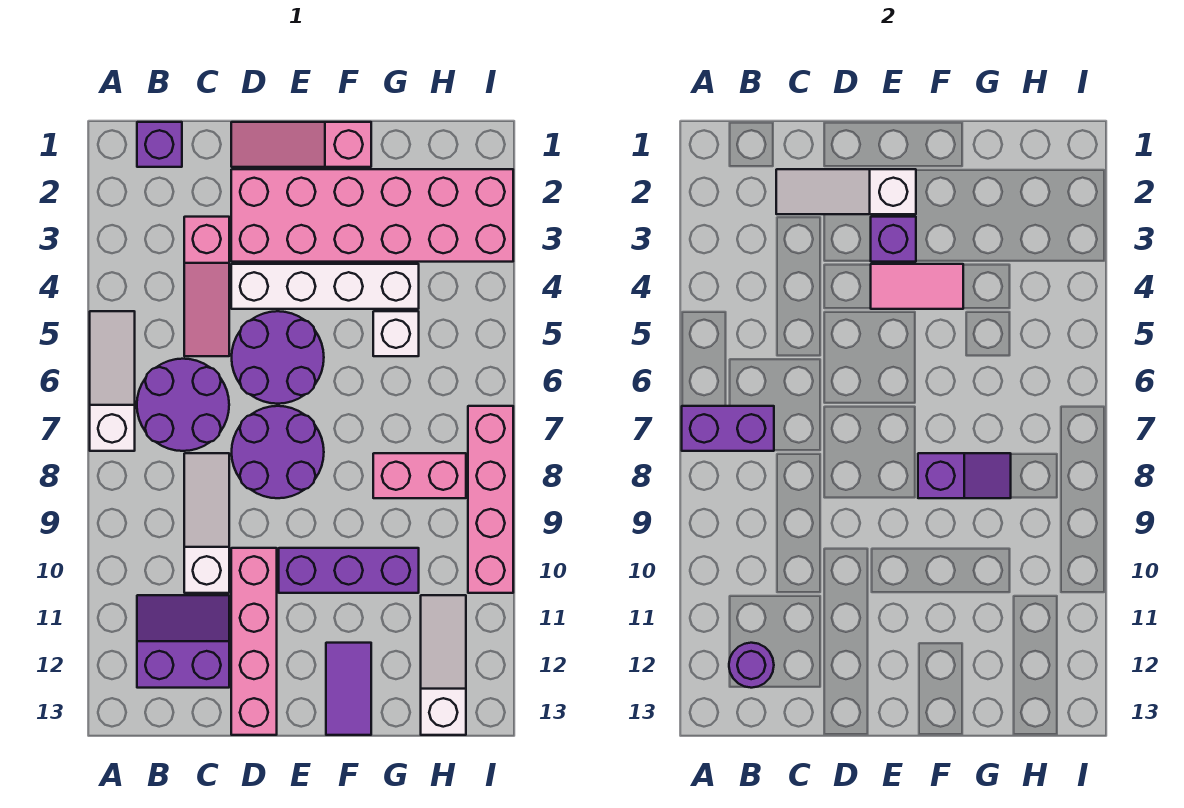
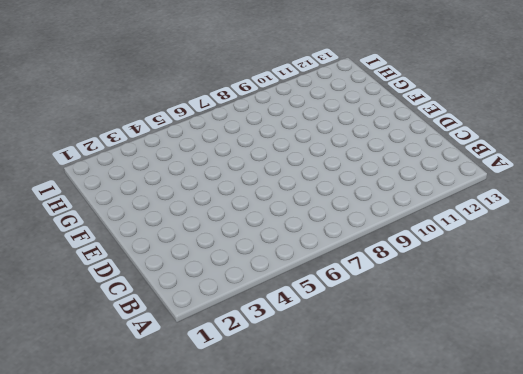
none -> white 1x3 slope [90,311,135,451]
none -> purple 1x1 brick [137,122,182,167]
none -> purple 2x2 round brick [137,359,229,451]

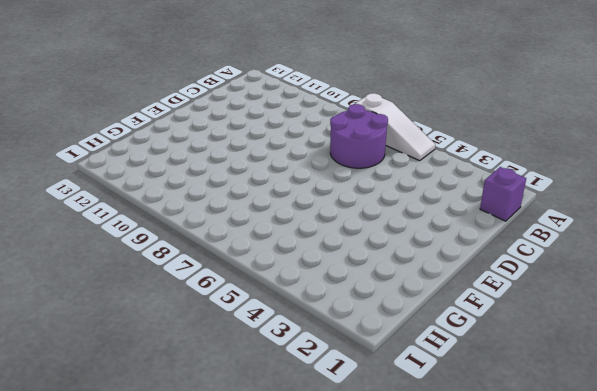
none -> purple 2x2 slope [137,595,229,688]
none -> pink 1x3 slope [184,217,229,356]
none -> white 1x3 slope [184,453,229,593]

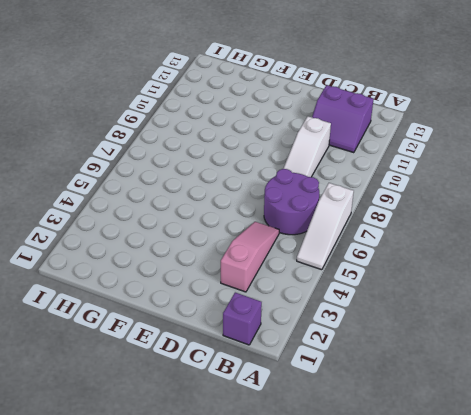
none -> pink 1x3 slope [231,122,371,167]
none -> pink 2x6 brick [231,169,513,262]
none -> white 1x4 brick [231,264,419,309]

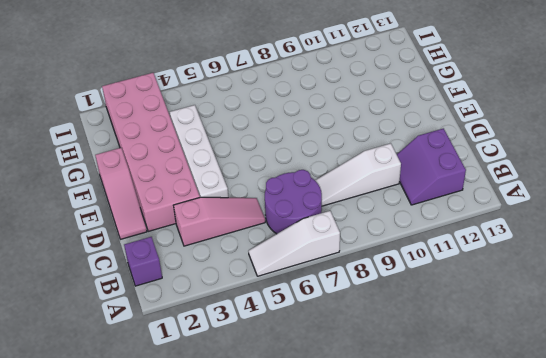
none -> purple 2x2 round brick [232,311,324,404]
none -> purple 2x2 round brick [232,406,324,498]
none -> pink 1x4 brick [231,548,277,735]

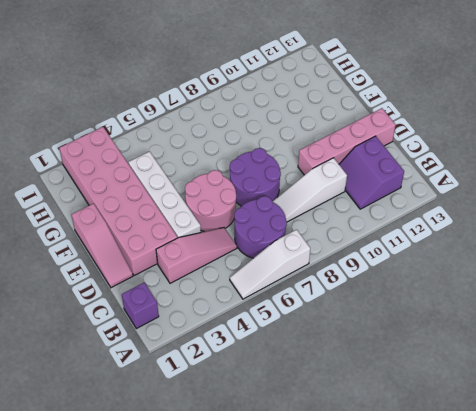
pink 2x2 round brick [185,170,236,232] -> purple 2x2 round brick [232,311,324,404]
none -> purple 1x3 brick [279,548,419,593]
none -> purple 1x2 tile [326,643,371,735]
none -> white 1x1 brick [373,311,419,356]

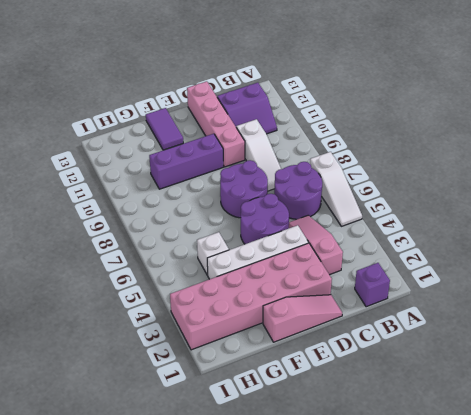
none -> pink 1x2 brick [373,453,466,498]
none -> white 1x3 slope [421,595,466,735]
none -> pink 1x4 brick [468,406,513,593]

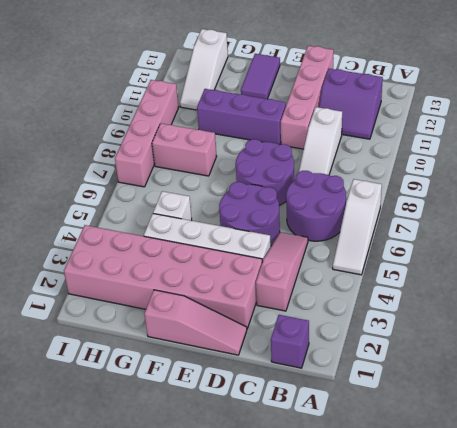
none -> purple 1x2 brick [682,406,774,451]
none -> purple 1x1 round brick [729,643,774,688]
none -> white 1x3 slope [776,169,916,214]

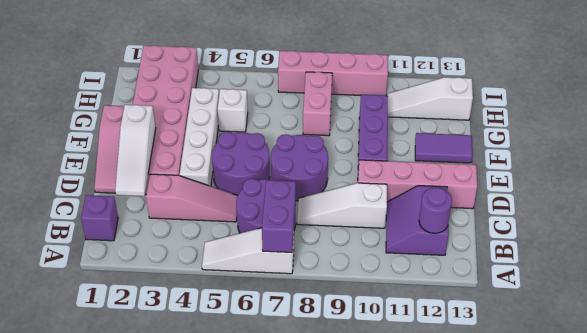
none -> purple 1x1 brick [871,217,916,262]
none -> pink 1x2 tile [871,264,963,309]
none -> purple 1x2 slope [918,453,1011,498]

